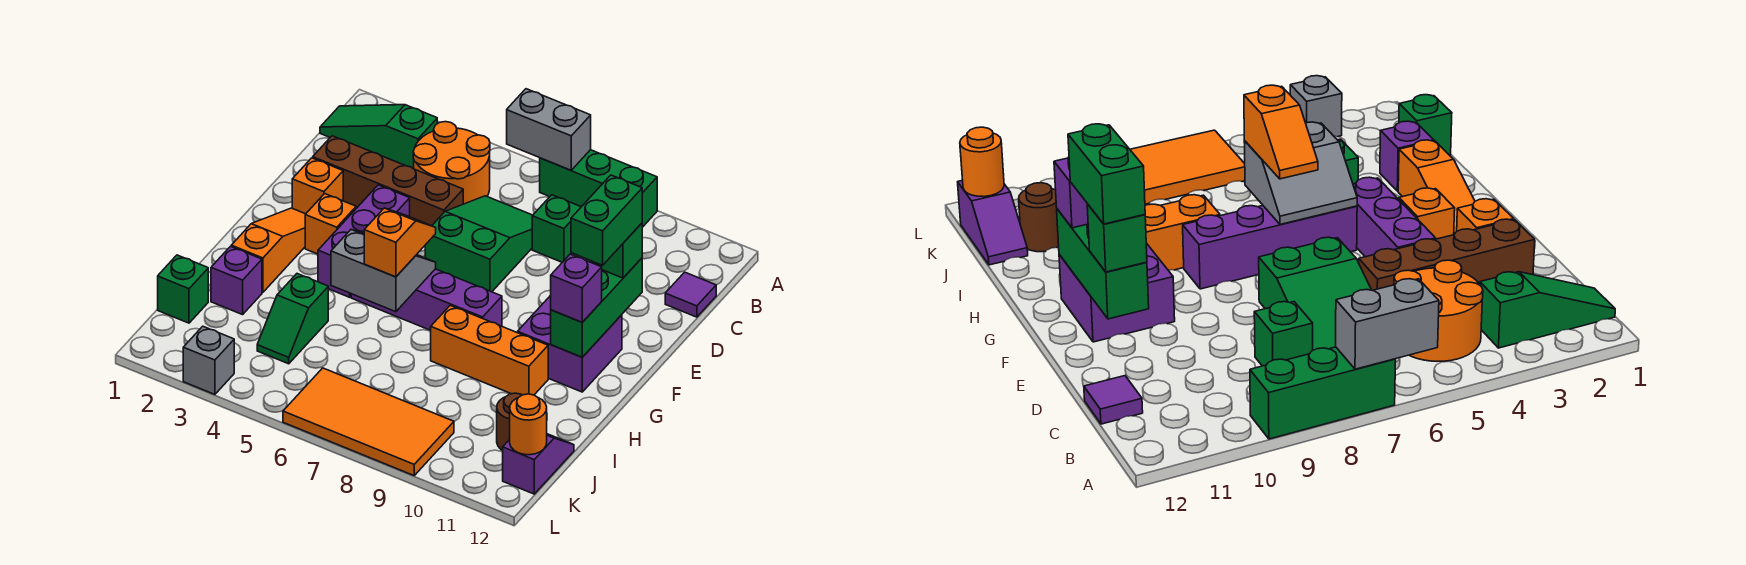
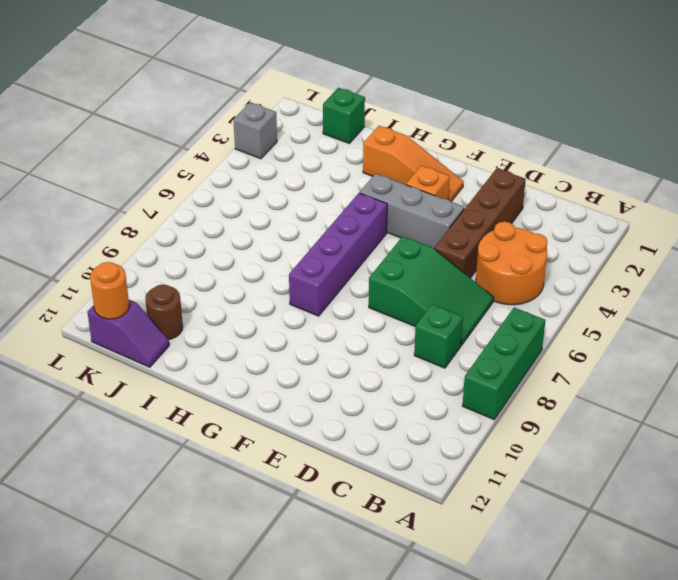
grey 1x3 brick [360,174,464,248] -> purple 1x3 brick [318,185,410,297]
none -> green 1x3 slope [320,105,438,169]
none -> purple 1x1 tile [665,272,716,317]
none -> orange 1x1 brick [292,158,343,214]

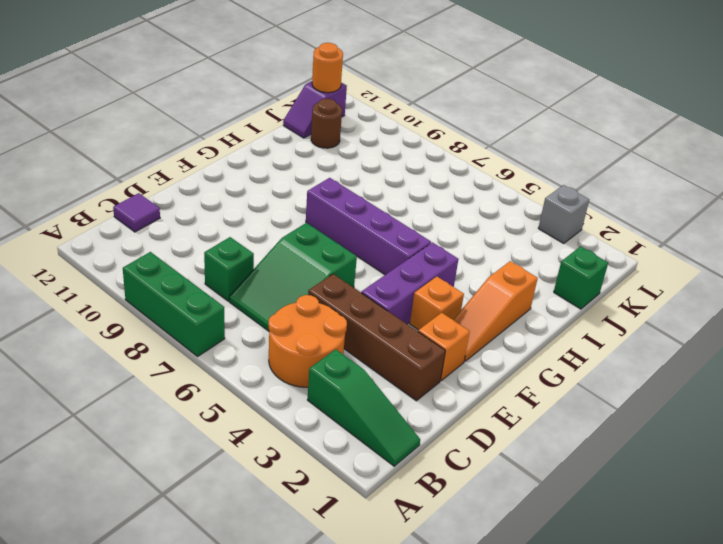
none -> purple 2x2 brick [518,295,622,392]
none -> orange 1x3 brick [431,306,548,395]
none -> purple 1x1 brick [211,246,262,315]

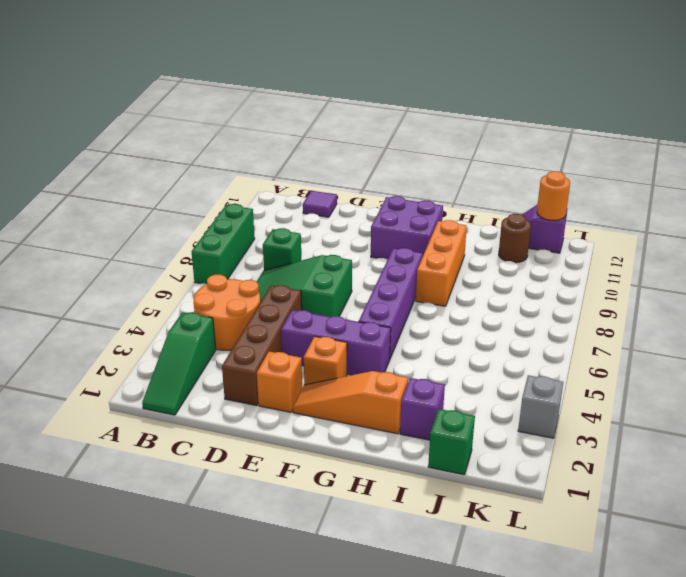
none -> green 1x2 slope [257,274,328,364]
none -> orange 2x4 tile [283,368,454,475]
none -> grey 1x2 brick [507,89,591,170]

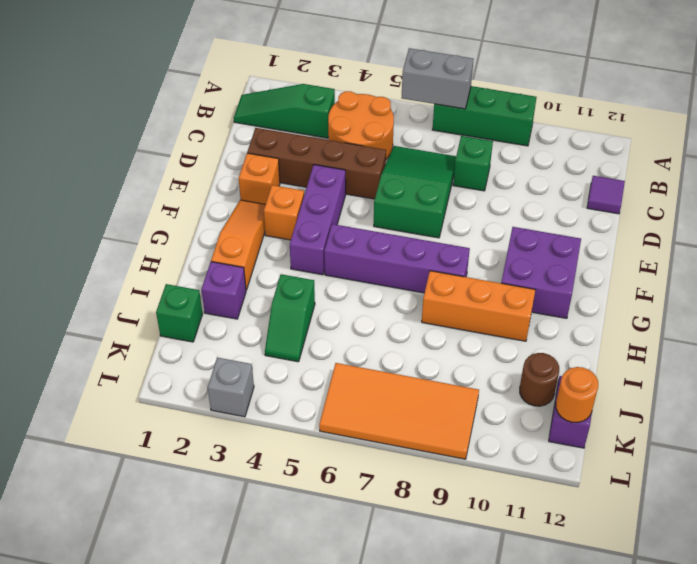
none -> green 1x3 brick [551,258,642,357]
none -> grey 2x2 slope [331,230,436,312]
none -> green 1x1 brick [591,223,642,278]

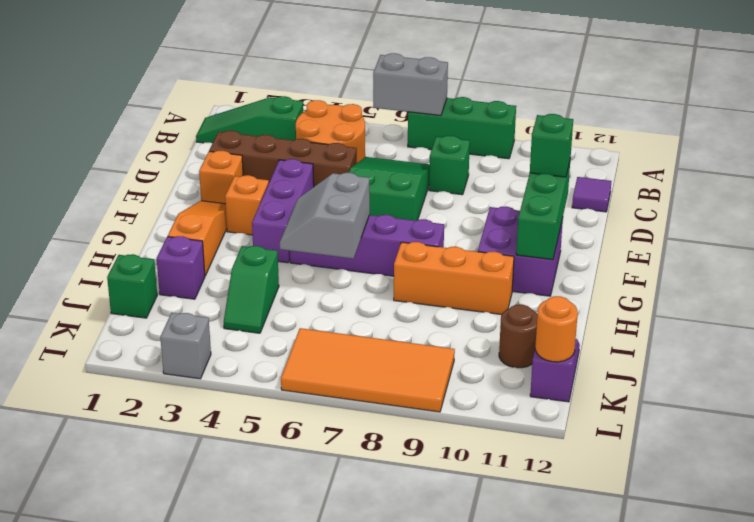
grey 2x2 slope [280,173,370,259] -> grey 2x2 slope turned to [331,230,436,312]
none -> orange 1x2 slope [364,208,436,277]
none -> purple 1x1 brick [551,254,602,322]
none -> green 1x2 brick [571,175,642,265]

